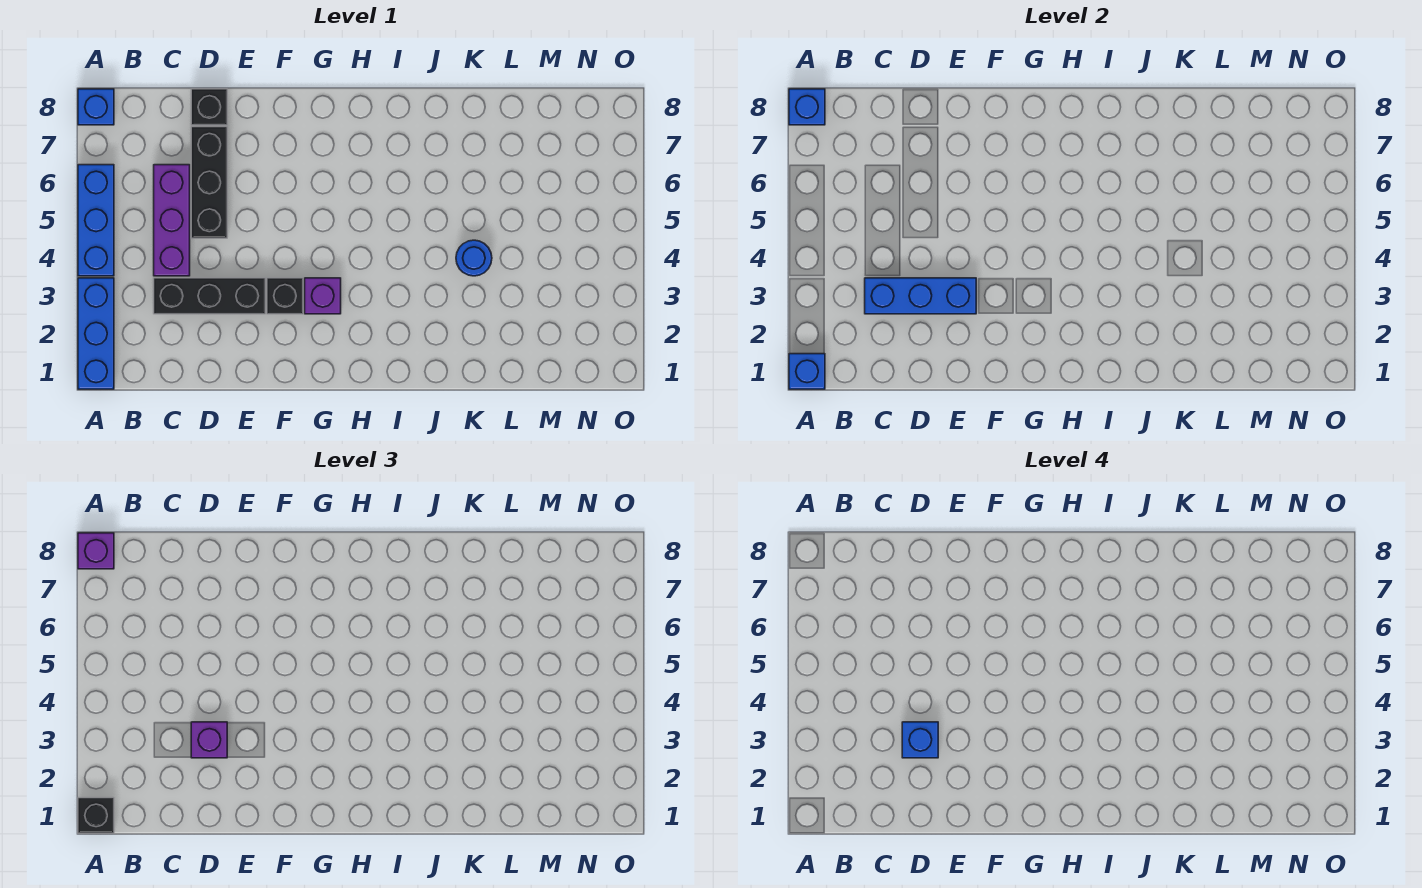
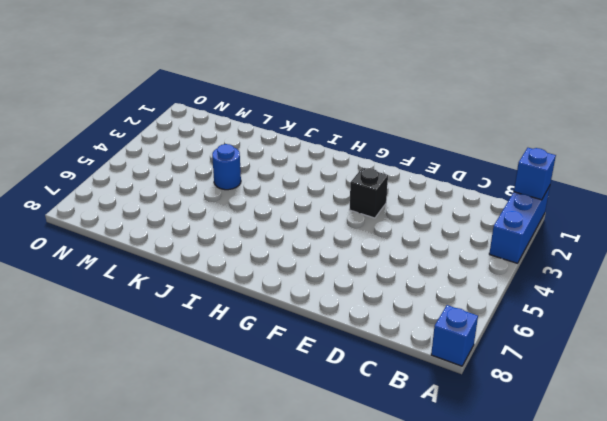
none -> blue 1x3 brick [78,165,114,276]
none -> black 1x3 brick [154,278,265,314]
none -> purple 1x3 brick [154,165,190,276]

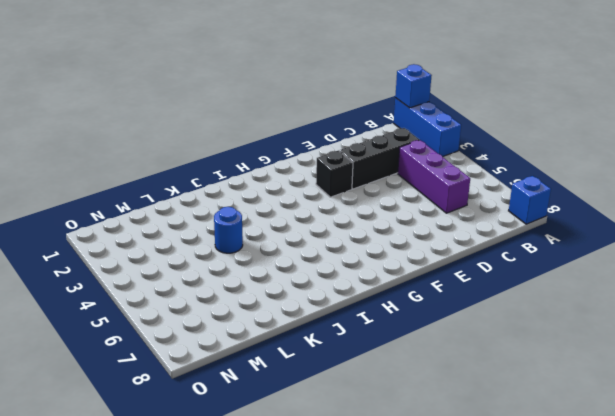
none -> blue 1x3 brick [78,165,114,276]
none -> black 1x3 brick [191,127,227,238]
none -> black 1x1 brick [191,89,227,125]

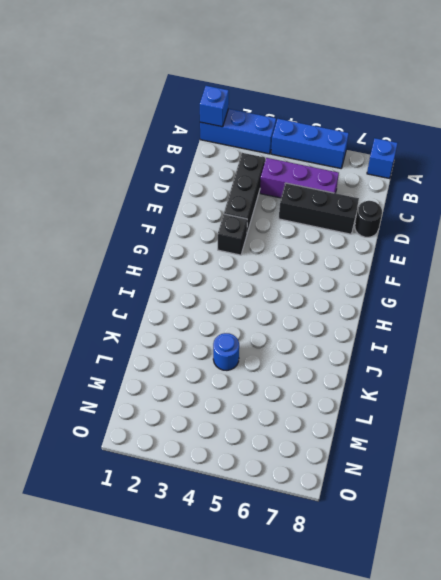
black 1x1 round brick [355,201,382,237] -> black 1x1 brick [191,89,227,125]
none -> purple 1x1 brick [305,278,341,314]
none -> blue 1x1 brick [789,89,825,125]
none -> blue 1x3 brick [865,278,976,314]

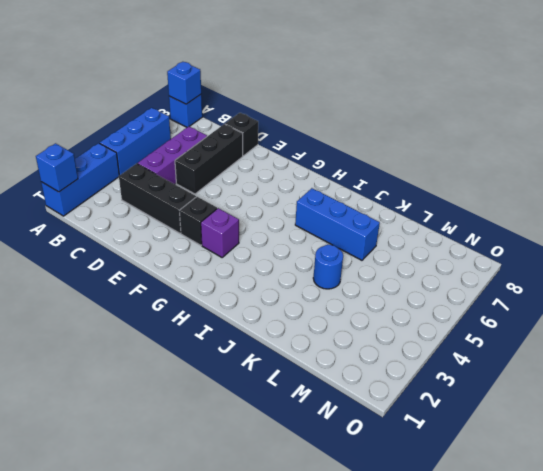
blue 1x3 brick [295,188,380,260] -> blue 1x3 brick moved to [865,278,976,314]
none -> black 1x1 brick [78,798,114,833]
none -> purple 1x1 brick [78,533,114,569]
none -> purple 1x1 brick [191,722,227,758]

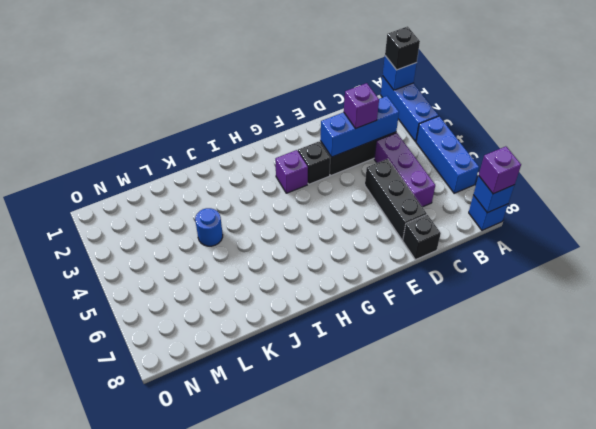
none -> blue 1x1 brick [902,722,938,758]

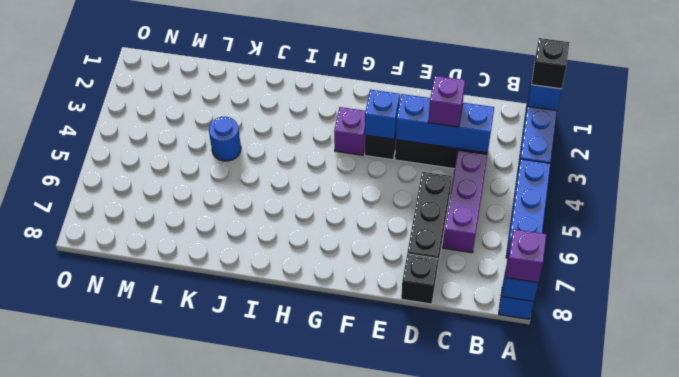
blue 1x1 brick [365,90,400,139] -> blue 1x1 brick moved to [902,722,938,758]

